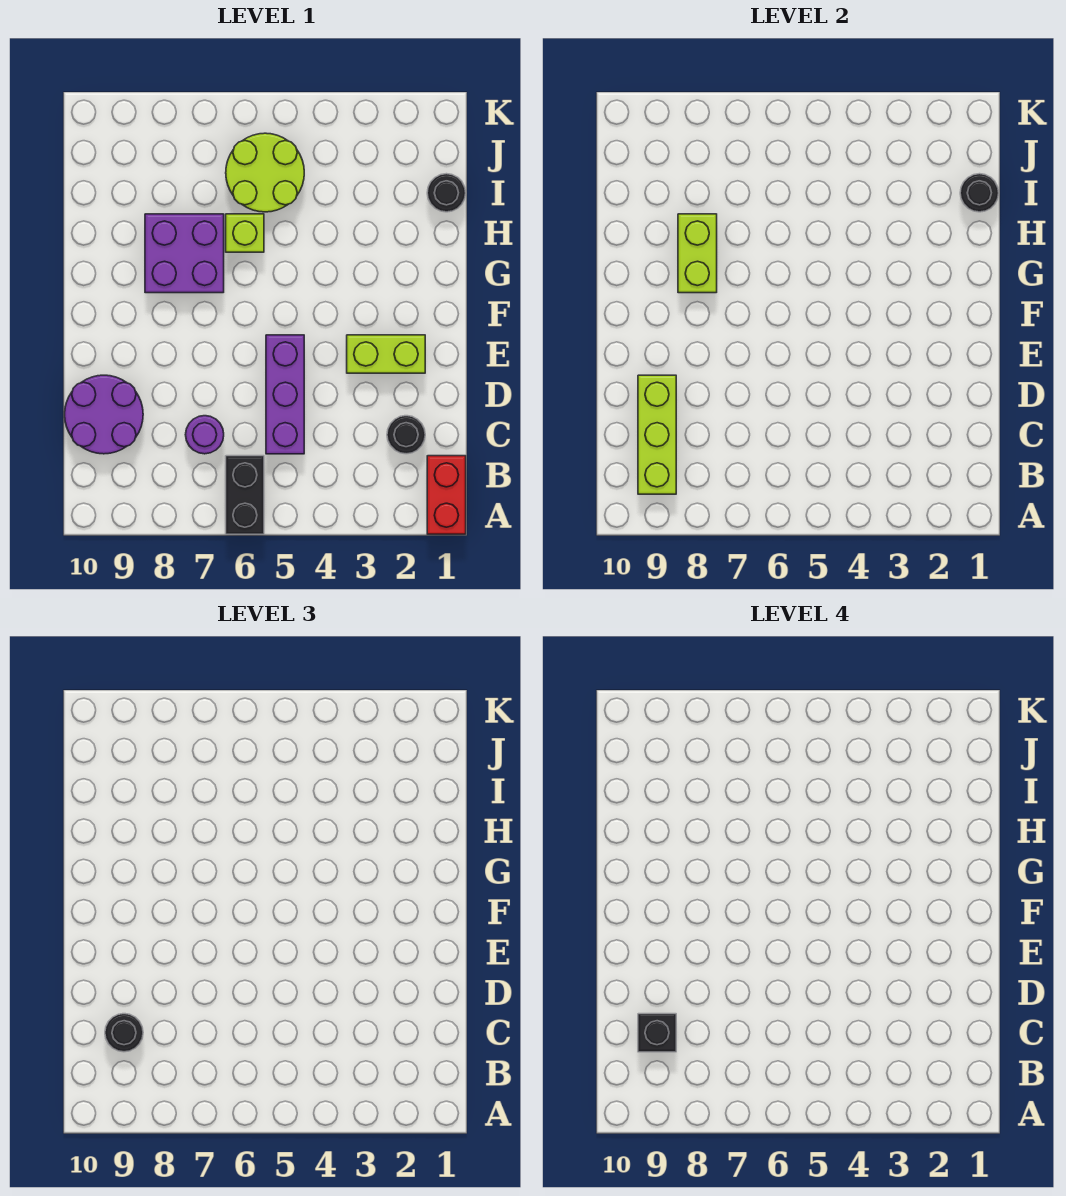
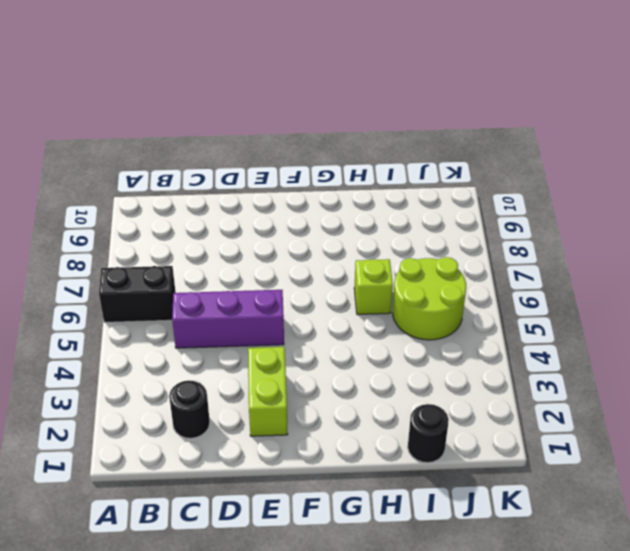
none -> red 1x2 brick [427,456,466,534]
none -> purple 1x1 round brick [185,416,224,454]
none -> purple 2x2 round brick [65,375,143,454]

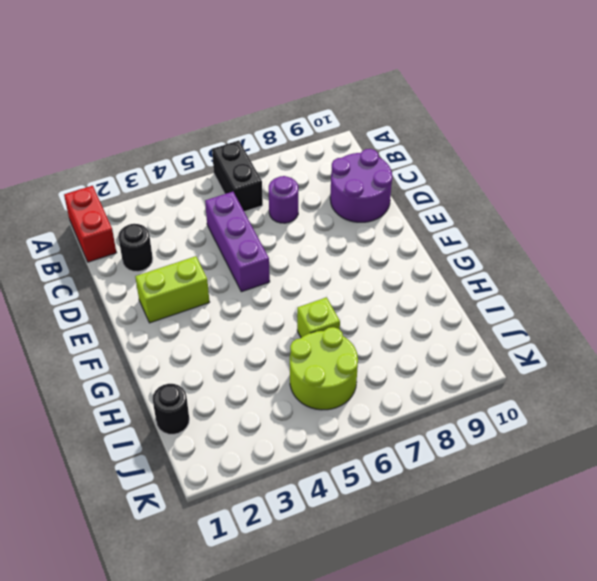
none -> purple 2x2 brick [145,214,224,293]
none -> lime 1x3 brick [638,375,676,494]
none -> lime 1x2 brick [678,214,717,293]

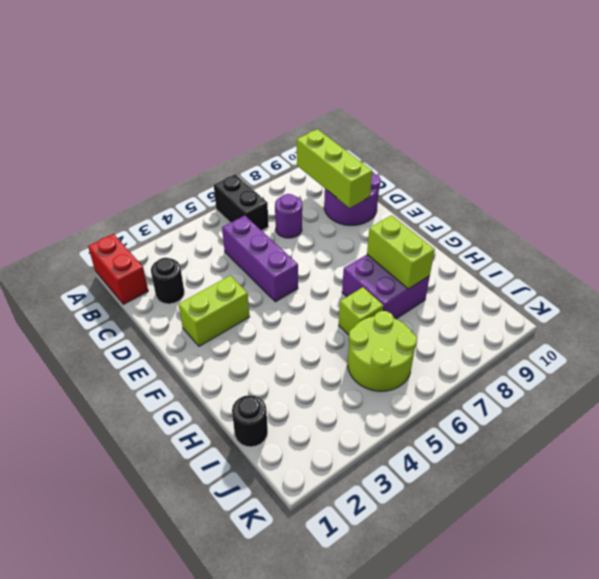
none -> black 1x1 round brick [960,174,999,212]
none -> black 1x1 round brick [105,1014,143,1052]
none -> black 1x1 brick [638,1014,676,1052]

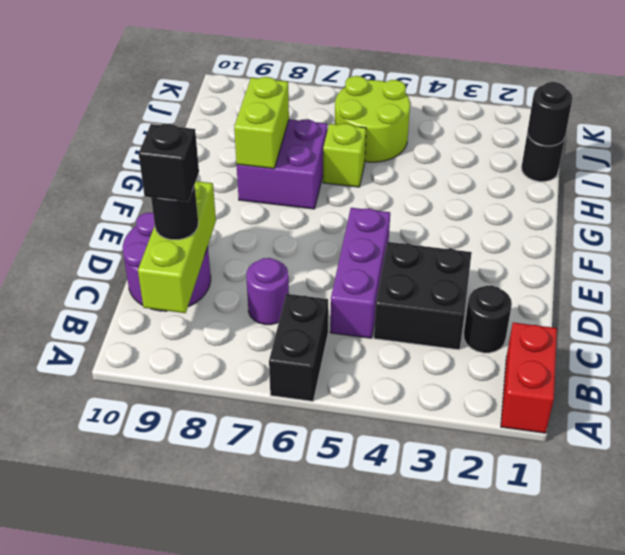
black 2x2 brick [374,242,472,350] -> none
none -> lime 1x2 brick [347,335,425,373]

